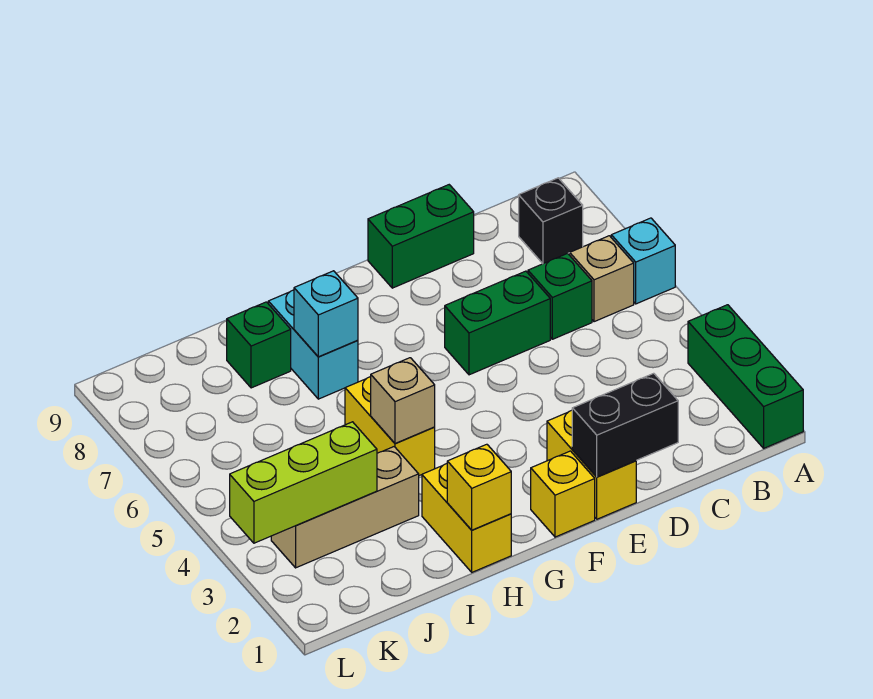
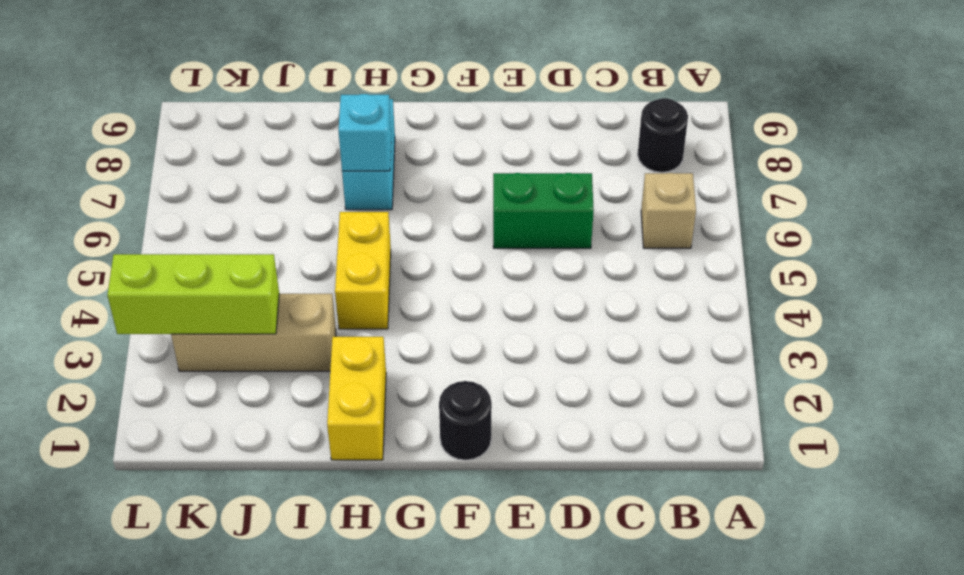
black 1x1 round brick [638,98,688,172] -> black 1x1 brick [519,178,583,264]
black 1x1 round brick [439,381,492,460] -> yellow 1x1 brick [531,451,595,537]
none -> green 1x3 brick [688,305,803,448]
none -> cyan 1x1 brick [611,218,675,304]
none -> green 1x1 brick [528,253,592,339]

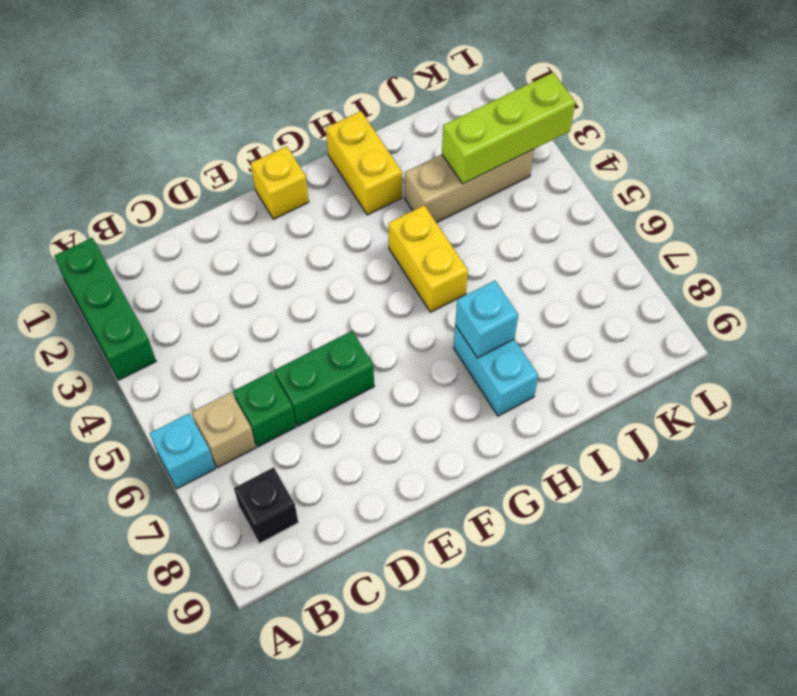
none -> green 1x2 brick [368,185,474,288]
none -> yellow 1x2 brick [547,410,636,519]
none -> green 1x1 brick [227,302,291,388]

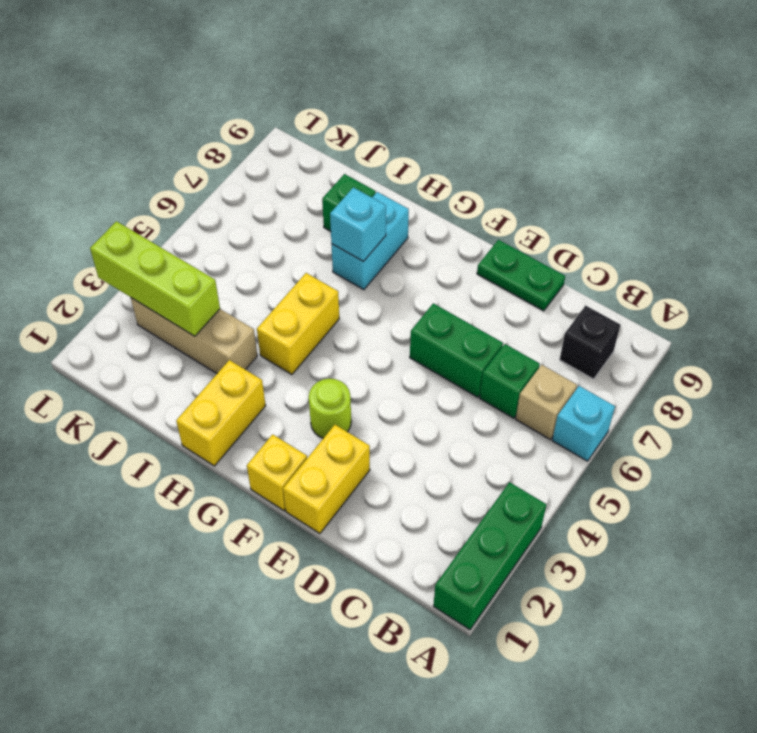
green 1x2 plate [477,240,565,311] -> green 1x2 brick [368,185,474,288]
lime 1x1 round brick [309,379,351,438] -> none
none -> black 1x2 brick [572,373,678,477]
none -> yellow 1x1 brick [447,444,511,530]
none -> tan 1x1 brick [371,358,435,443]

